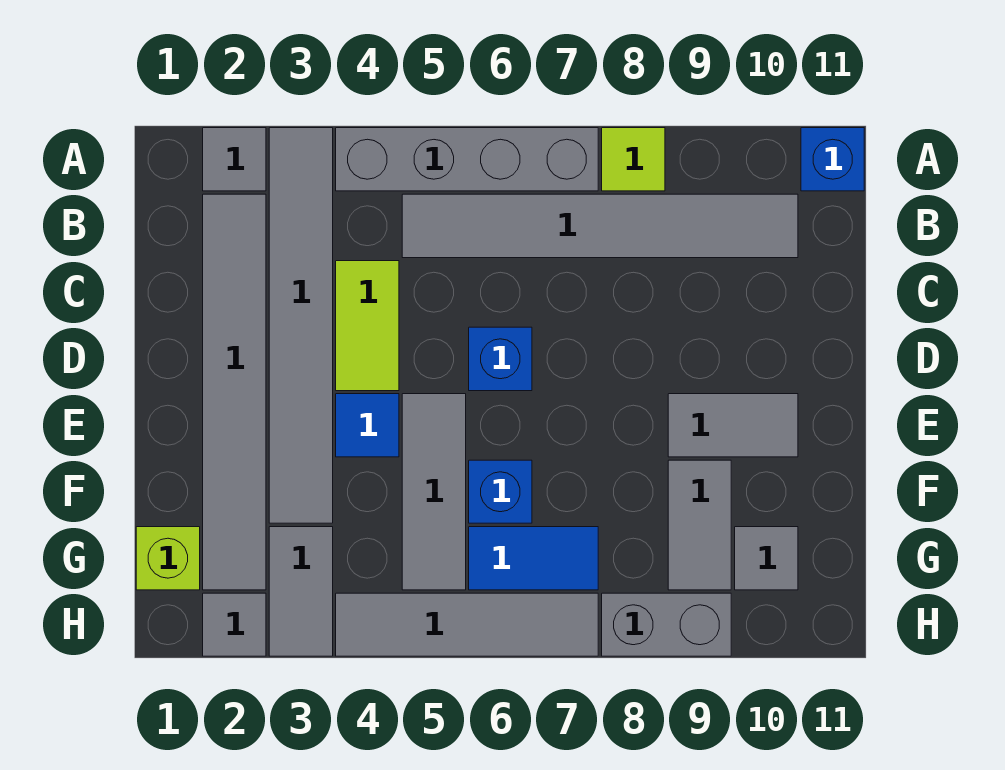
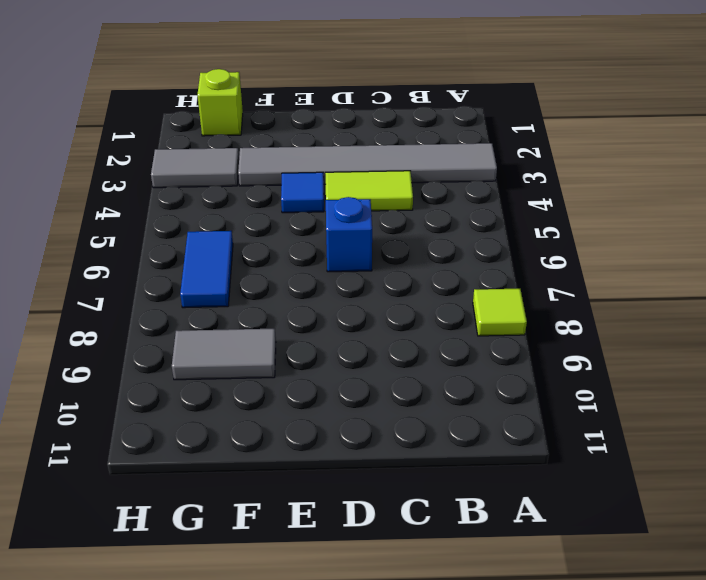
none -> grey 1x1 tile [203,128,266,191]
none -> grey 1x4 brick [336,128,598,191]
none -> blue 1x1 brick [801,128,864,191]

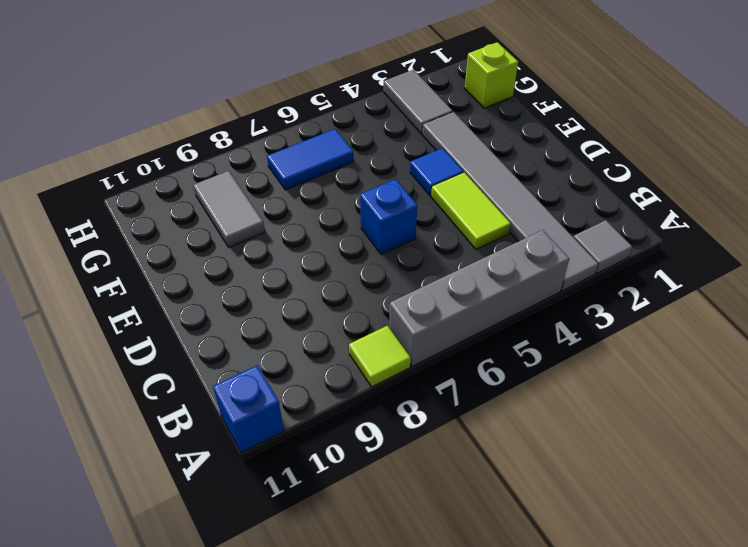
none -> grey 1x6 tile [203,194,266,590]
none -> grey 1x6 tile [402,194,798,258]
none -> grey 1x3 tile [402,394,466,590]

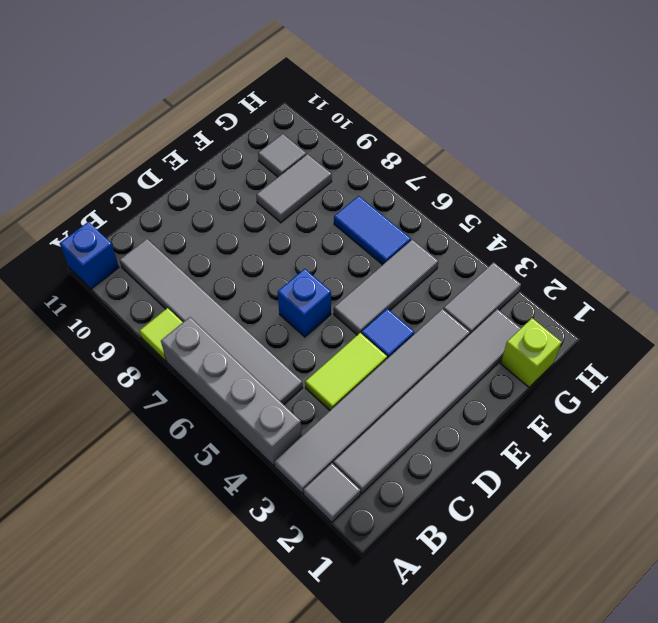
none -> grey 1x2 tile [668,394,798,457]
none -> blue 1x1 brick [469,460,532,523]
none -> grey 1x1 tile [203,593,266,656]

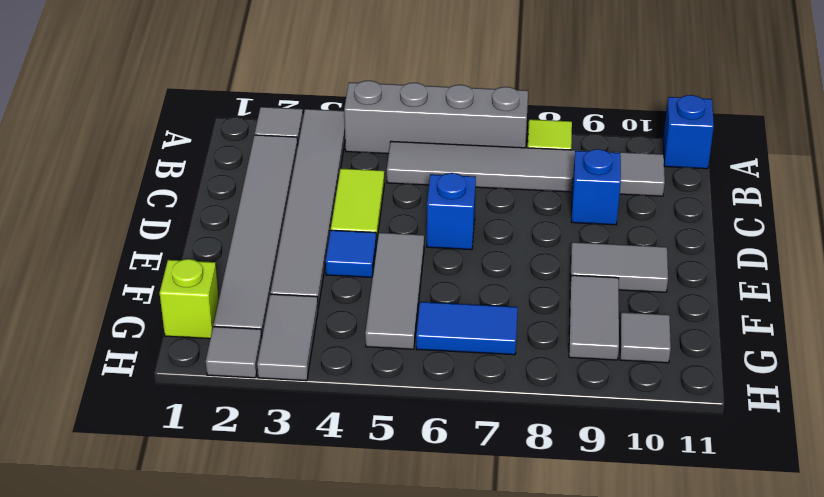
blue 1x1 brick [571,149,621,225] -> blue 1x1 brick moved to [469,460,532,523]
none -> grey 1x4 tile [336,593,598,656]
none -> grey 1x2 brick [602,593,731,656]

